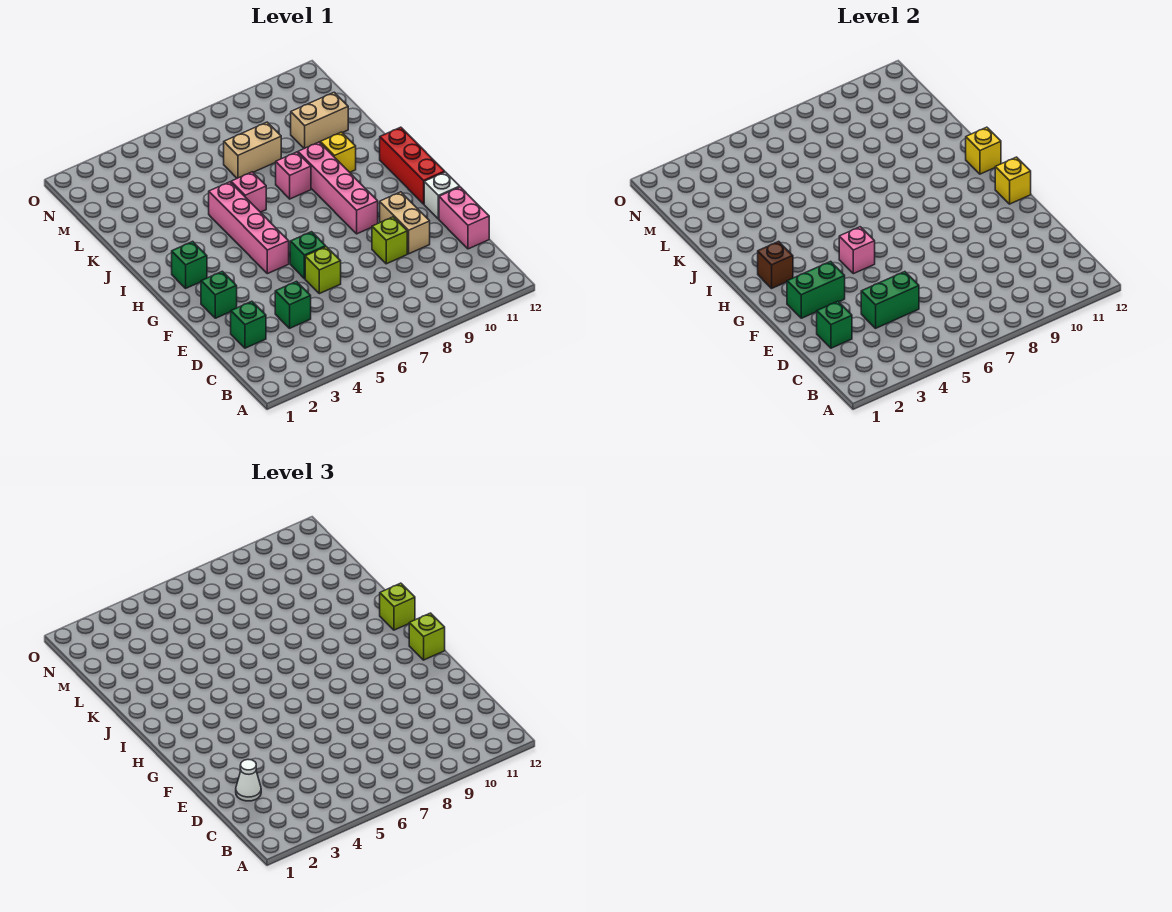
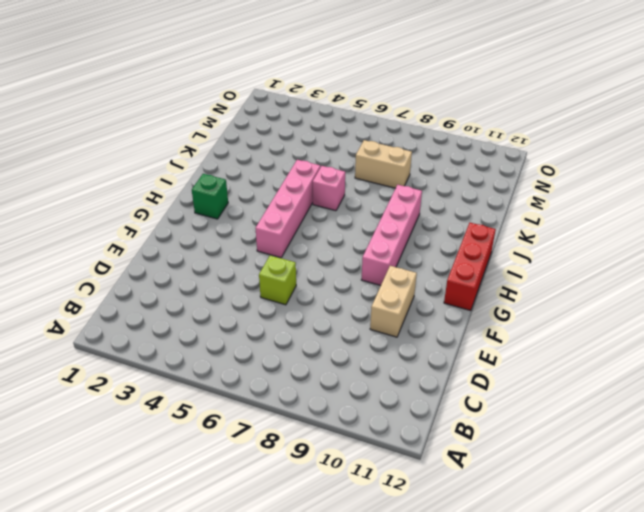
none -> green 1x1 brick [231,301,266,348]
none -> green 1x1 brick [275,281,311,328]
none -> pink 1x2 brick [439,187,489,249]

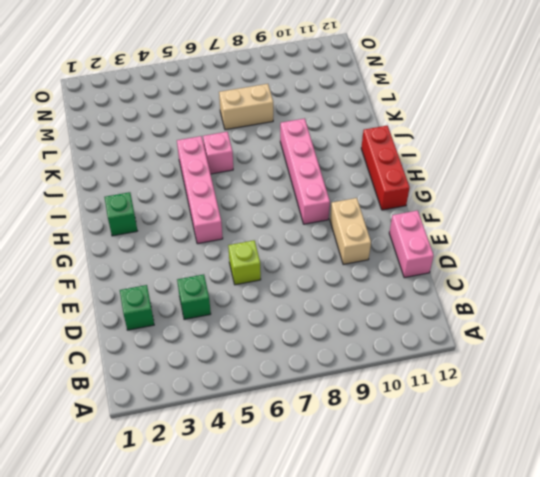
none -> lime 1x1 brick [372,217,407,264]
none -> green 1x1 brick [201,271,237,318]
none -> green 1x1 brick [290,232,326,279]

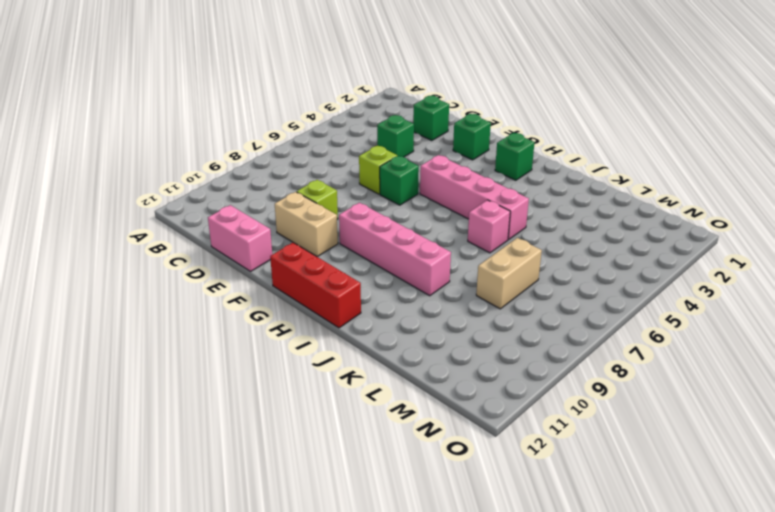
none -> white 1x1 brick [424,172,460,219]
none -> pink 1x1 brick [276,152,311,199]
none -> yellow 1x1 brick [320,132,356,172]

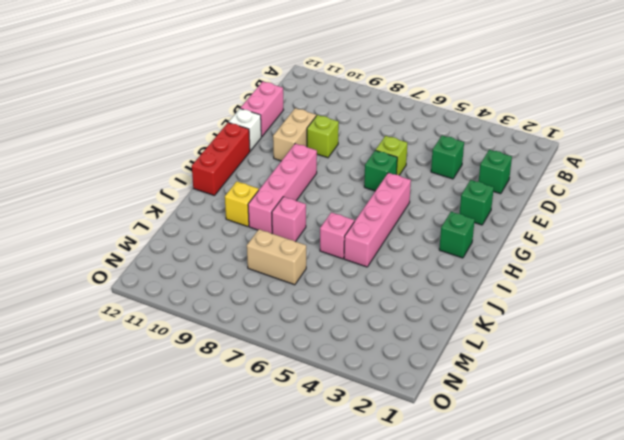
none -> tan 1x2 brick [291,92,348,149]
none -> green 1x1 brick [817,301,852,348]
none -> green 1x2 brick [861,272,919,328]

